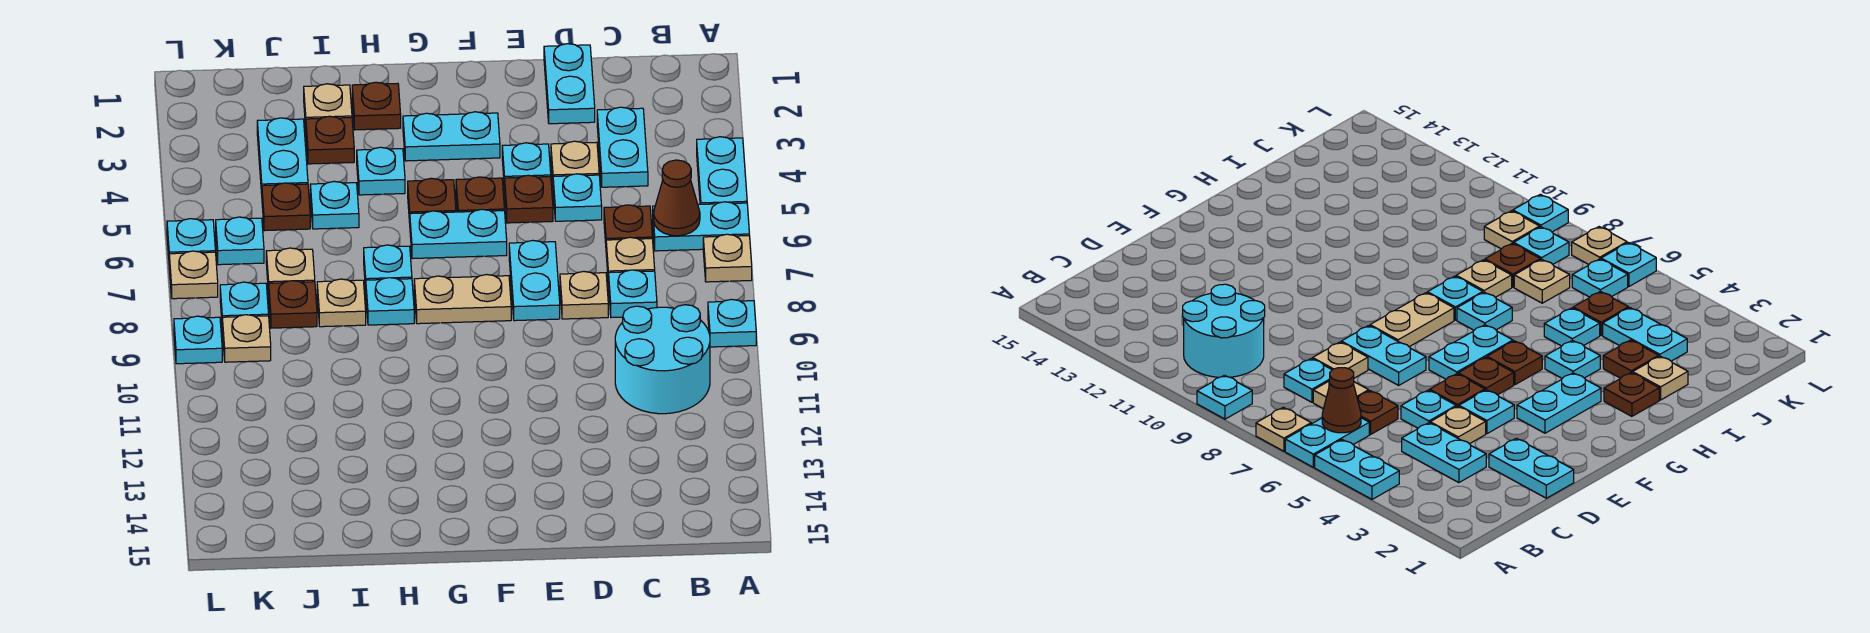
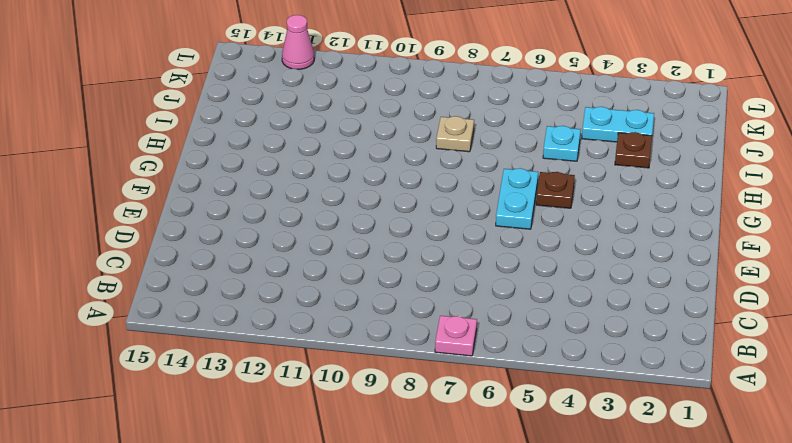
pink 1x1 plate [435,316,477,356] -> tan 1x1 plate [703,234,752,282]
pink 1x1 cone [282,15,314,69] -> none
none -> cyan 1x2 plate [697,137,747,204]
none -> cyan 1x2 plate [653,202,749,251]
none -> cyan 1x1 plate [708,299,756,347]
none -> cyan 2x2 round brick [615,305,710,414]

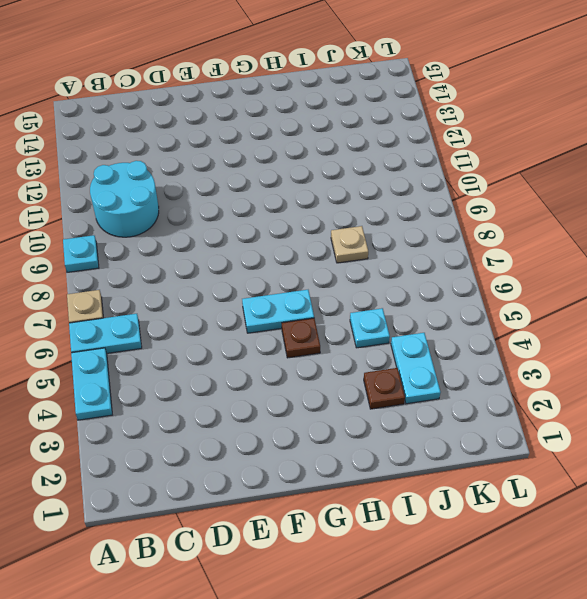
none -> cyan 1x2 plate [597,107,648,187]
none -> brown 1x1 plate [604,205,652,243]
none -> tan 1x1 plate [606,237,655,285]
none -> cyan 1x1 plate [609,270,657,318]

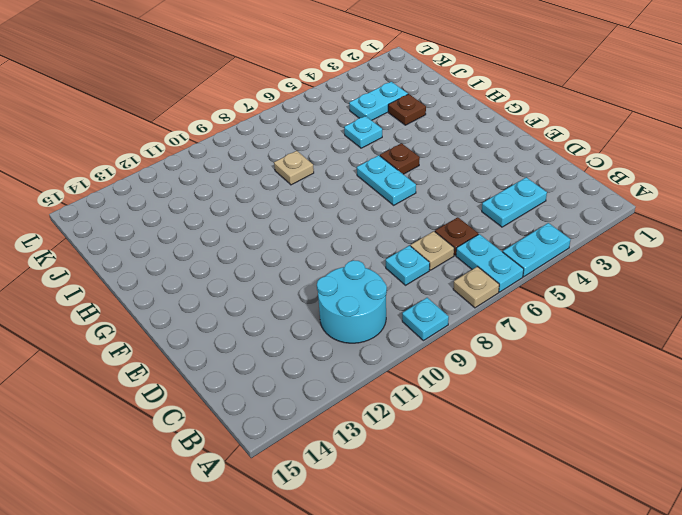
none -> cyan 1x2 plate [544,44,595,124]
none -> tan 1x1 plate [551,141,599,181]
none -> cyan 1x1 plate [553,174,602,221]
none -> tan 1x1 plate [560,271,608,319]

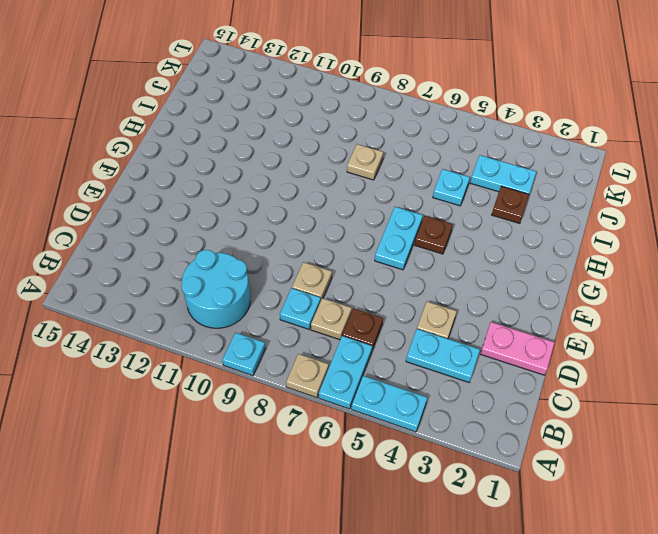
pink 1x2 plate [481,322,555,375] -> cyan 1x2 plate [544,44,595,124]
none -> cyan 1x1 plate [553,174,602,221]
none -> cyan 1x1 plate [502,143,551,190]
none -> brown 1x1 plate [505,175,553,223]
none -> cyan 1x2 plate [509,240,560,321]

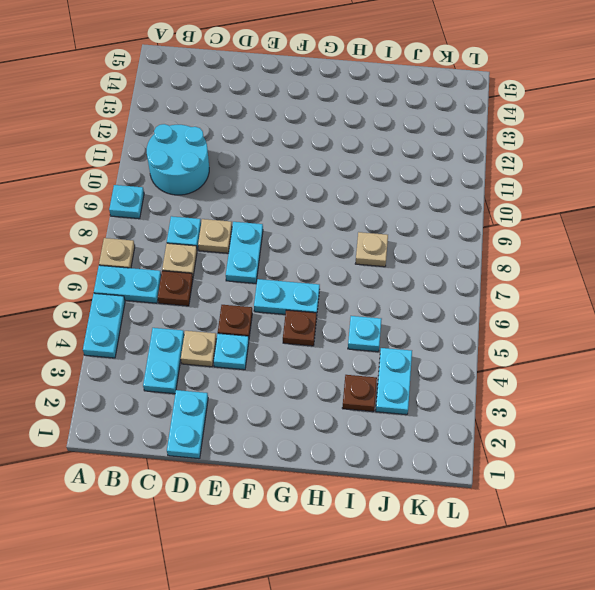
none -> cyan 1x1 plate [553,174,602,221]
none -> cyan 1x2 plate [403,112,500,161]
none -> brown 1x1 plate [456,177,504,212]
none -> tan 1x2 plate [414,275,511,324]

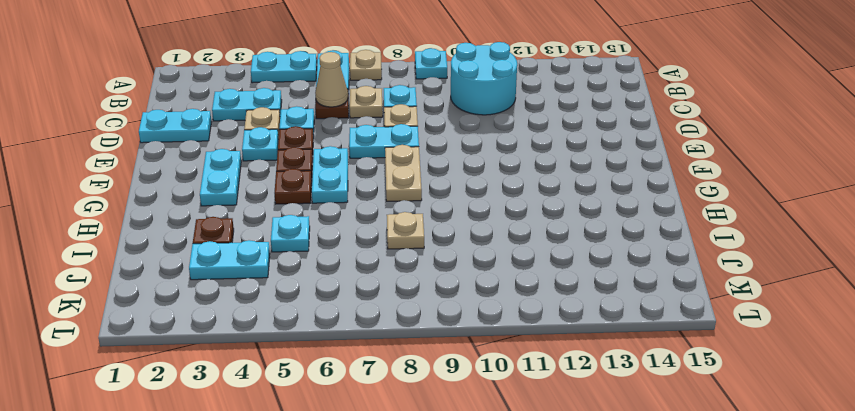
tan 1x1 cone [315,52,348,107] -> none
none -> brown 1x1 plate [352,82,401,130]
none -> cyan 1x1 plate [357,147,405,195]
none -> cyan 1x1 plate [364,245,412,289]
none -> cyan 1x1 plate [366,278,414,325]

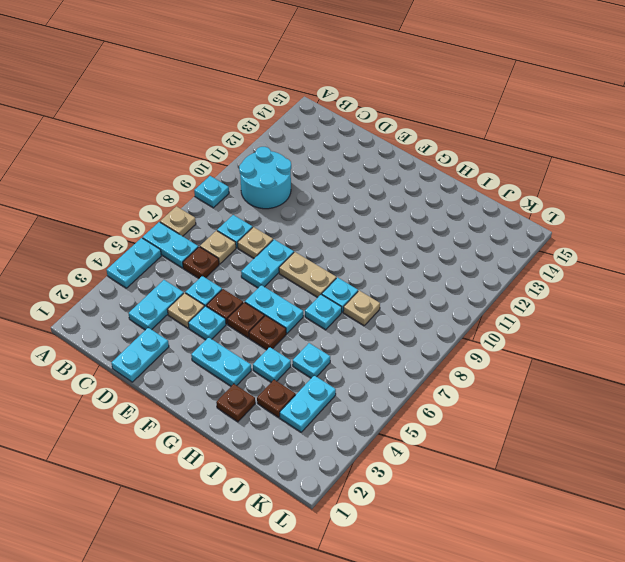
none -> tan 1x1 plate [304,84,352,126]
none -> brown 1x1 plate [262,183,310,231]
none -> tan 1x1 plate [266,248,315,294]
none -> brown 1x1 plate [269,281,317,328]

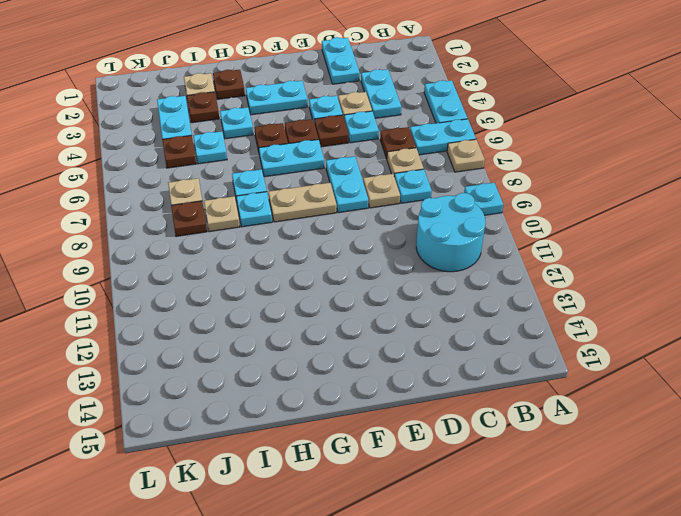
none -> cyan 1x1 plate [216,217,264,265]
none -> cyan 1x1 plate [220,282,269,318]
none -> tan 1x1 plate [222,315,271,362]
none -> cyan 1x1 plate [167,219,215,255]

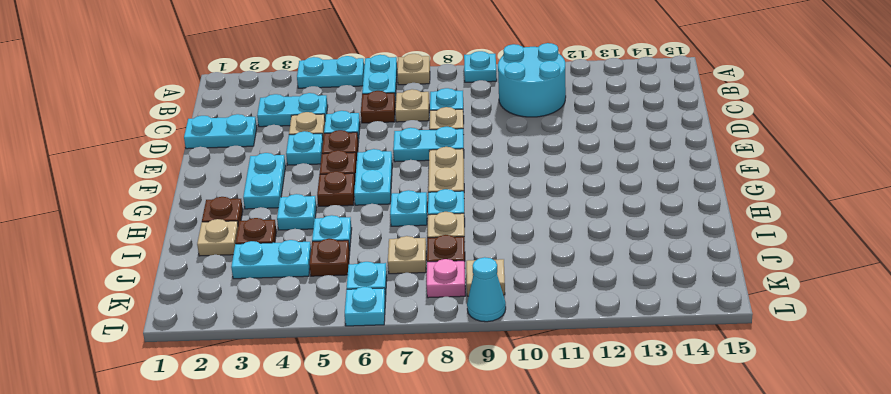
pink 1x1 plate [427,259,465,298] -> cyan 1x1 plate [220,282,269,318]
cyan 1x1 cone [467,257,506,322] -> cyan 1x1 plate [174,316,222,364]
none -> tan 1x1 plate [169,251,218,299]
none -> brown 1x1 cone [654,160,700,236]

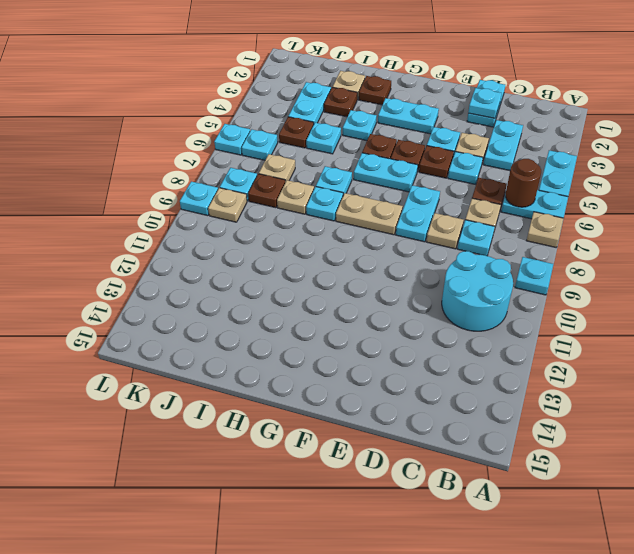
brown 1x1 round brick [506,159,541,207] -> brown 1x1 cone [654,160,700,236]
cyan 1x1 plate [468,88,502,118] -> none
none -> tan 1x1 plate [169,251,218,299]

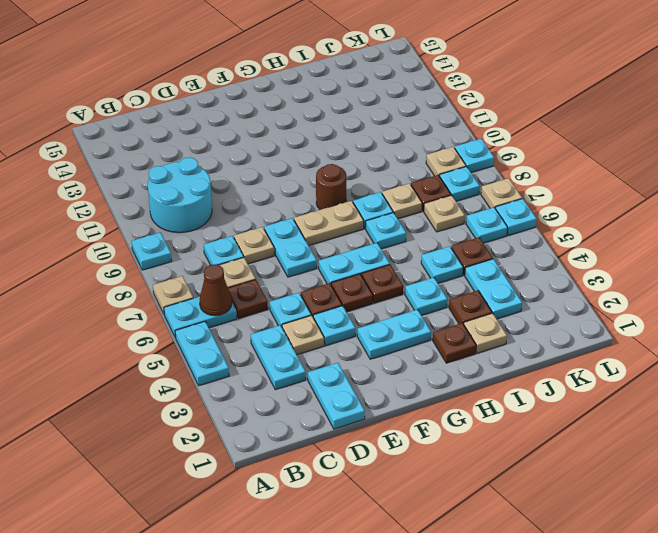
brown 1x1 round brick [316,164,346,210] -> none

